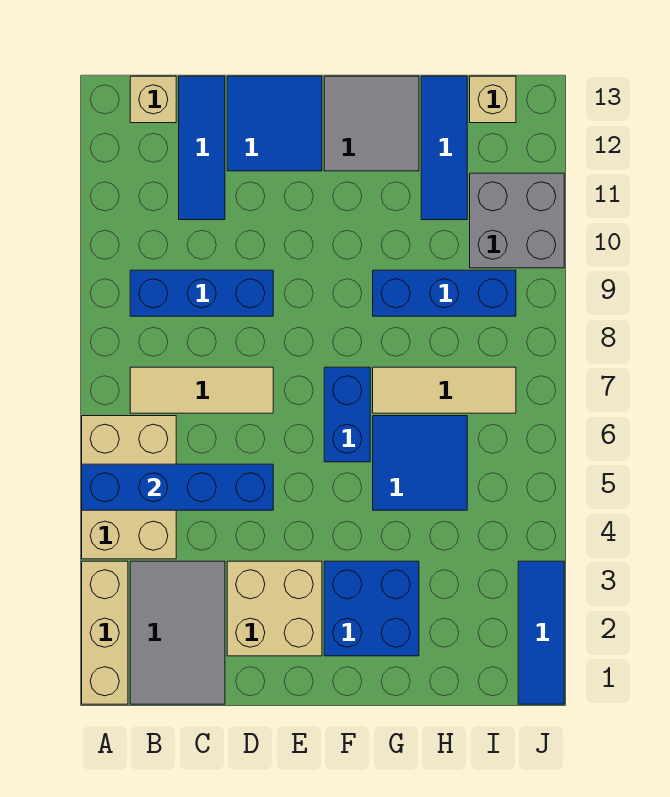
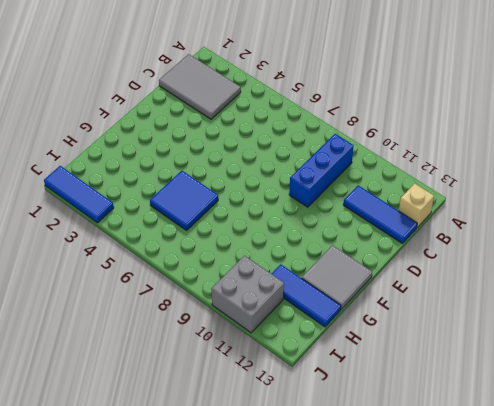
none -> tan 1x3 brick [82,561,128,704]
none -> tan 2x3 brick [82,416,176,559]
none -> tan 1x3 tile [130,367,273,413]

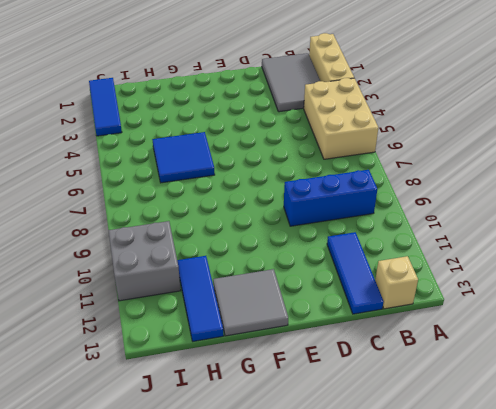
none -> tan 1x3 tile [130,367,273,413]
none -> tan 2x2 brick [227,561,322,656]
none -> blue 2x2 tile [227,76,322,171]

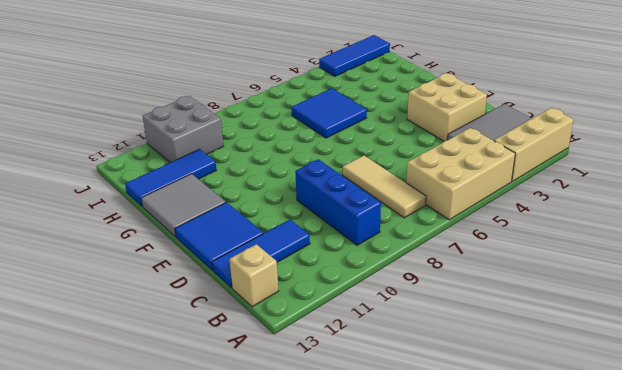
none -> blue 2x2 brick [324,561,419,656]
none -> blue 1x2 brick [324,367,370,462]
none -> tan 1x3 tile [373,367,516,413]

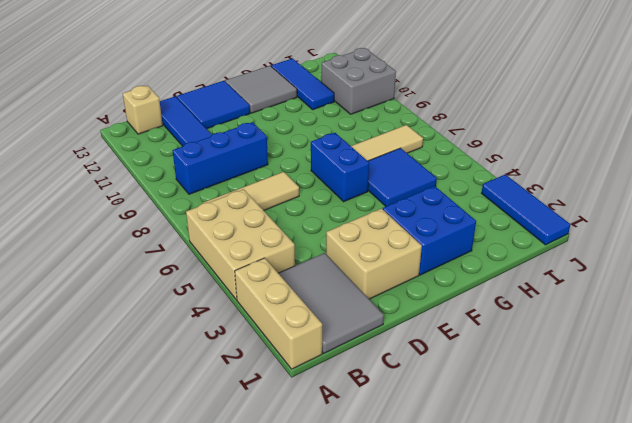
none -> blue 1x3 brick [373,270,516,316]
none -> tan 1x1 brick [470,76,516,123]
none -> blue 1x4 brick [82,464,273,510]

